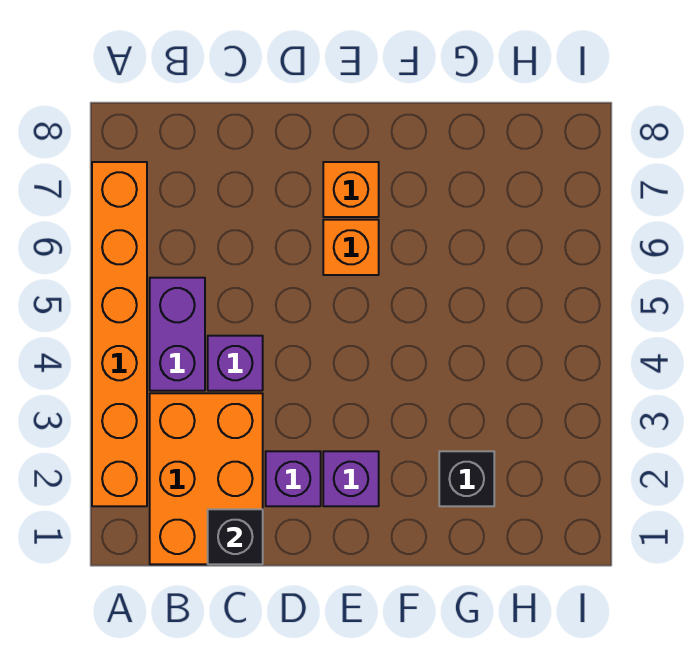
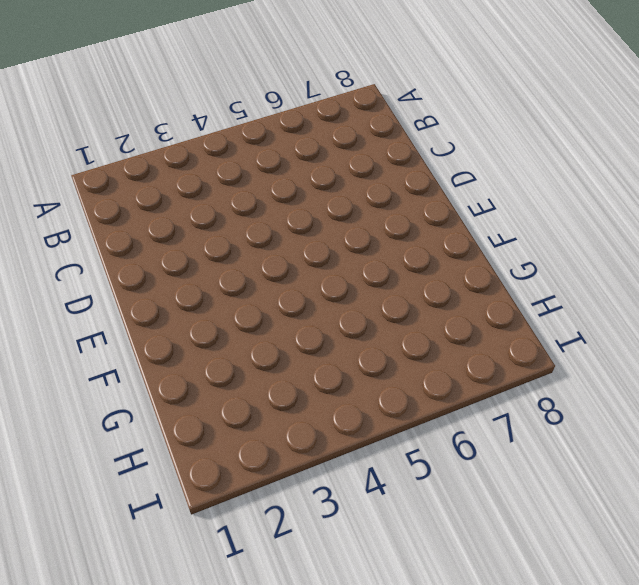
none -> orange 1x6 brick [92,162,147,506]
none -> orange 2x3 brick [150,393,263,564]

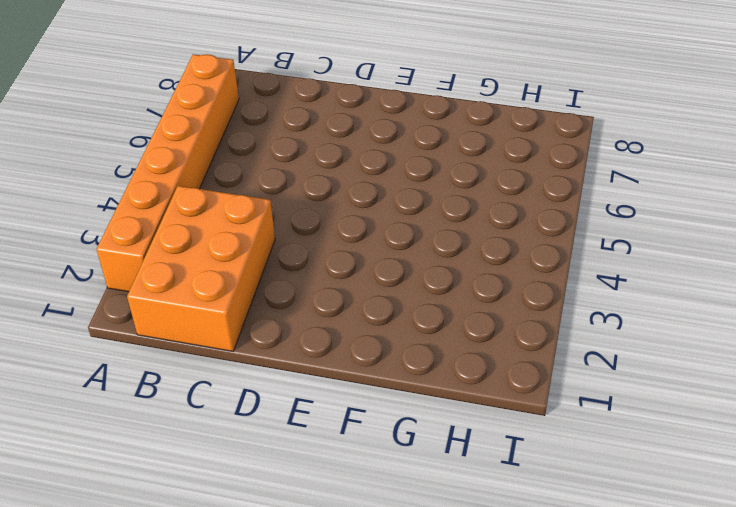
none -> purple 1x2 brick [150,278,205,391]
none -> purple 1x1 brick [208,336,263,391]

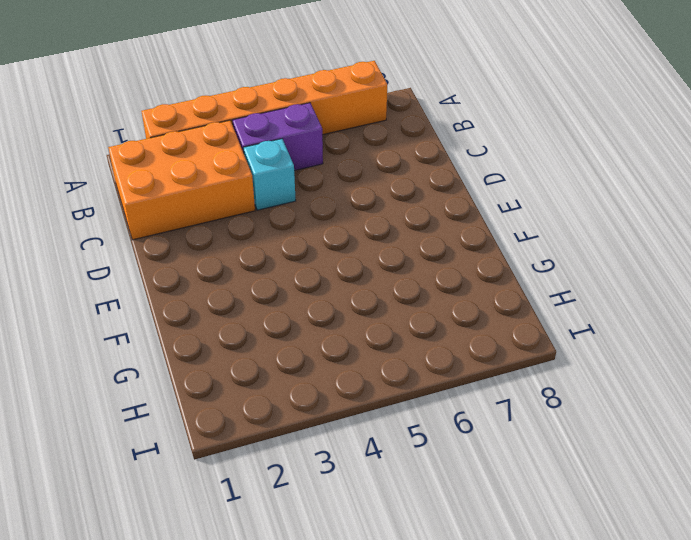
cyan 1x1 brick [243,139,296,210] -> purple 1x1 brick [208,336,263,391]
none -> purple 1x1 brick [266,451,321,506]
none -> purple 1x1 brick [323,451,379,506]

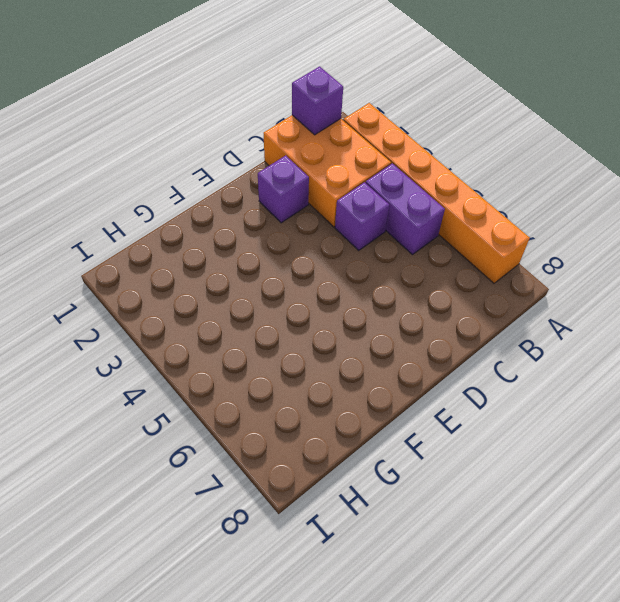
purple 1x1 brick [292,66,343,135] -> purple 1x1 brick moved to [323,451,379,506]
none -> orange 1x1 brick [323,220,379,275]
none -> orange 1x1 brick [323,162,379,217]

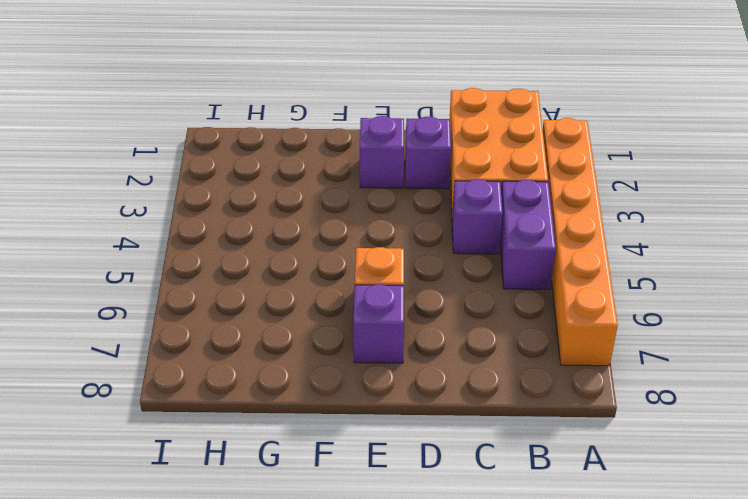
purple 1x1 brick [353,284,404,363] -> orange 1x1 brick [323,162,379,217]
none -> black 1x1 brick [439,451,494,506]
none -> black 1x1 brick [208,509,263,564]

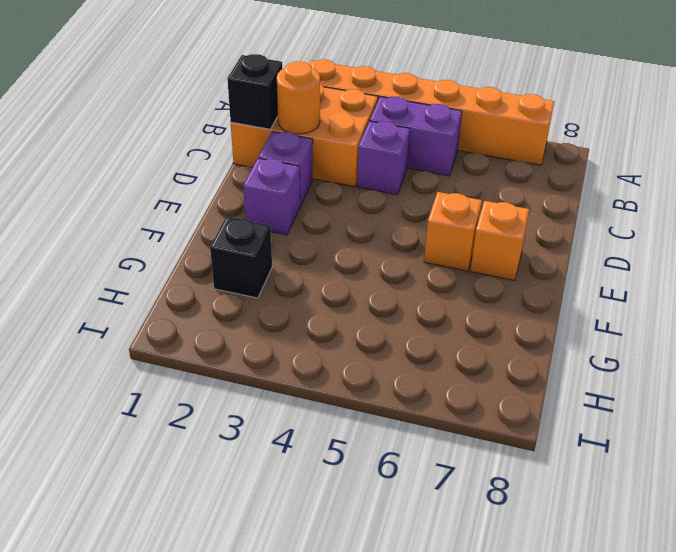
orange 1x1 round brick [277,61,320,134] -> none

